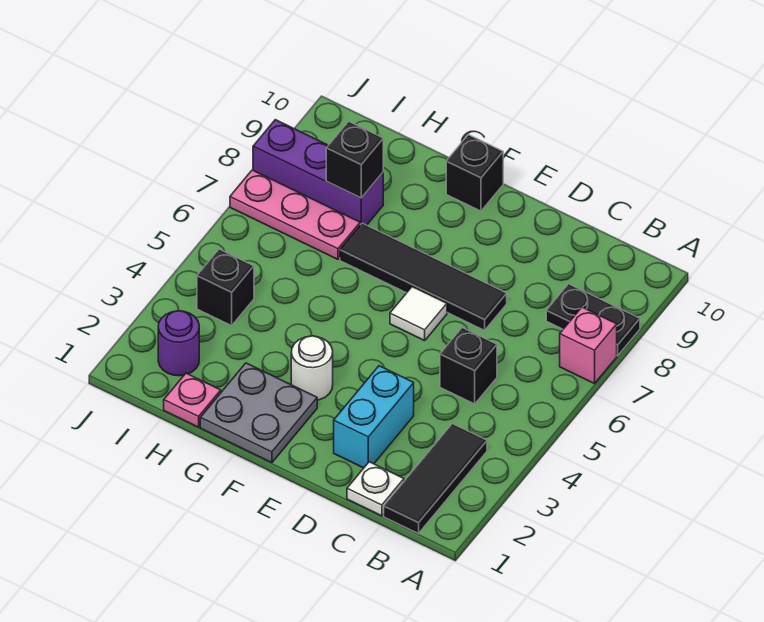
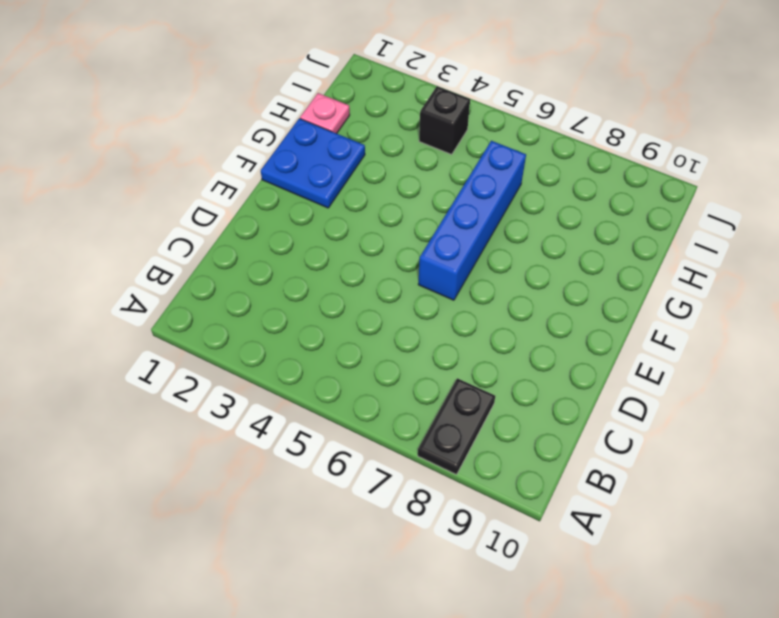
blue 1x4 brick [418,141,526,300] -> white 1x1 tile [390,287,447,341]
blue 2x2 plate [261,118,365,208] -> grey 2x2 plate [200,363,317,463]
none -> pink 1x1 brick [560,307,617,384]
none -> black 1x3 tile [384,424,487,534]
none -> white 1x1 plate [347,462,404,516]

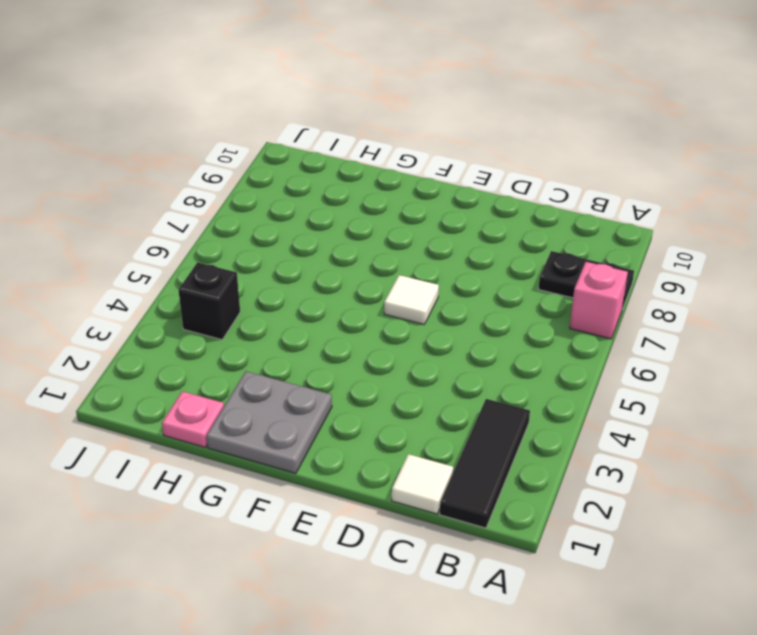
white 1x1 tile [392,454,453,514] -> white 1x1 plate [347,462,404,516]
none -> black 1x1 brick [440,328,497,404]
none -> cyan 1x2 brick [334,366,414,468]
none -> black 1x4 tile [340,223,507,330]

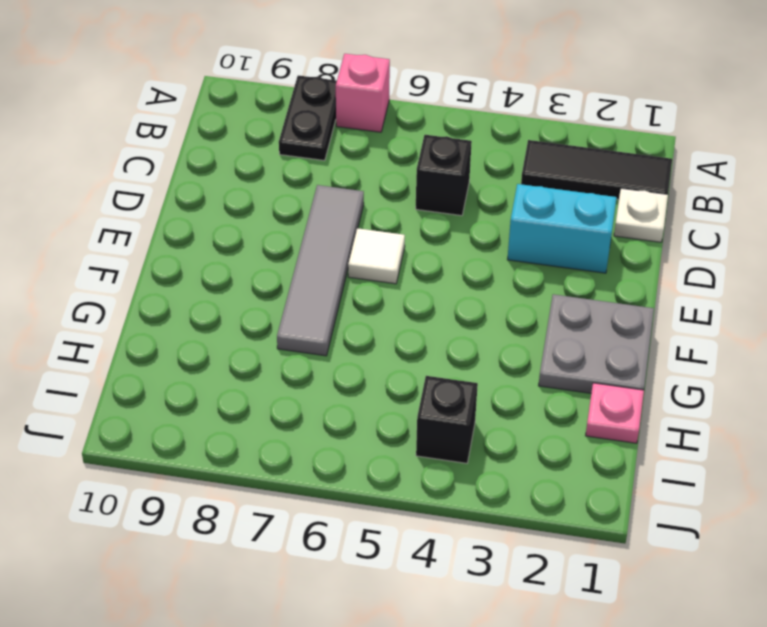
grey 1x4 tile [277,185,364,356] -> black 1x4 tile [340,223,507,330]
none -> white 1x1 round brick [291,336,333,400]
none -> black 1x1 brick [446,135,503,211]
none -> pink 1x3 plate [230,170,360,259]

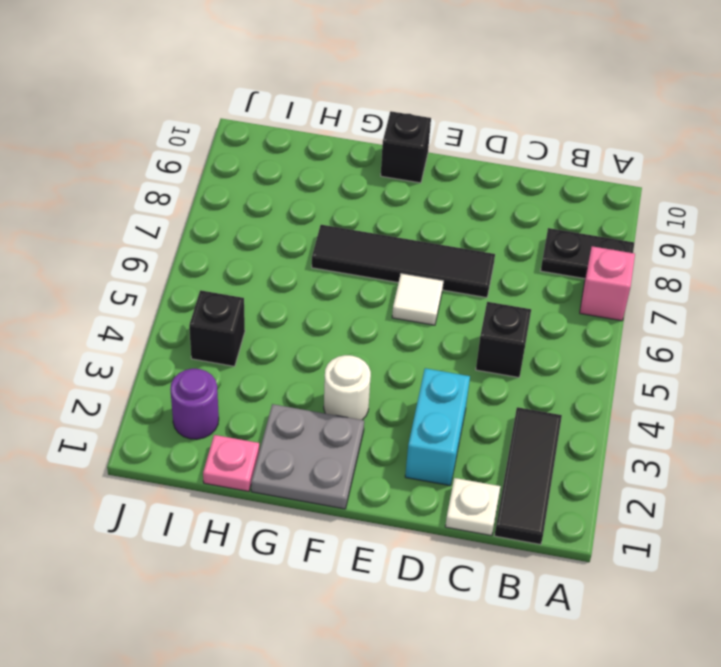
none -> pink 1x3 plate [230,170,360,259]
none -> purple 1x3 brick [253,120,383,225]
none -> black 1x1 brick [326,121,383,198]

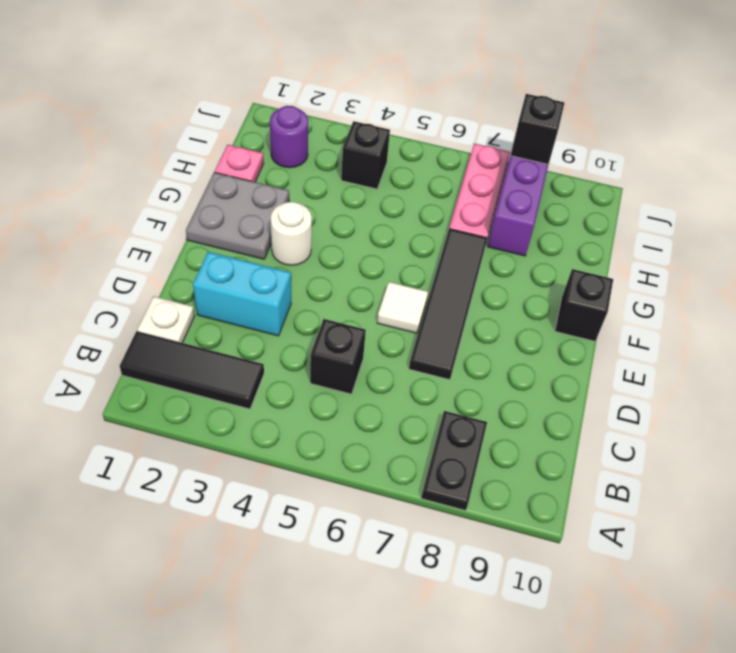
black 1x1 brick [511,94,564,164] -> black 1x1 brick moved to [326,121,383,198]
none -> pink 1x1 brick [560,307,617,384]

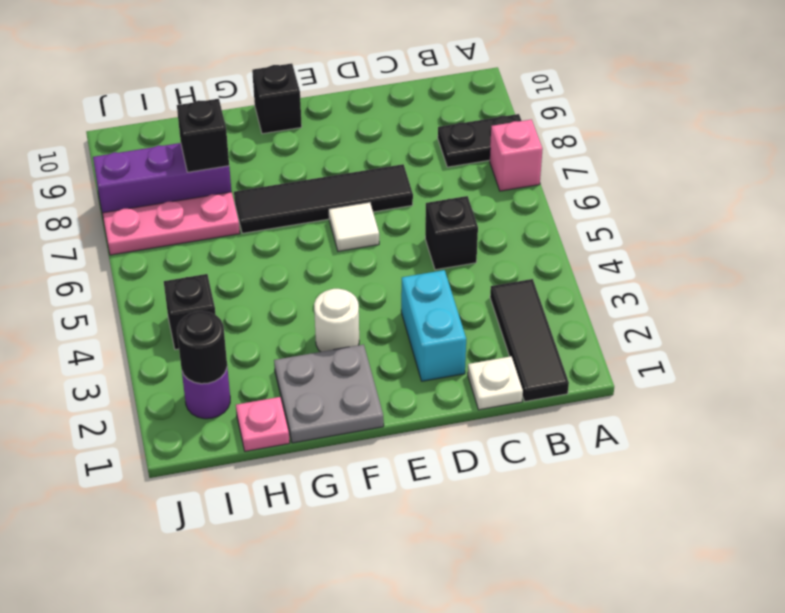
black 1x1 round brick [177,311,227,384] -> none

